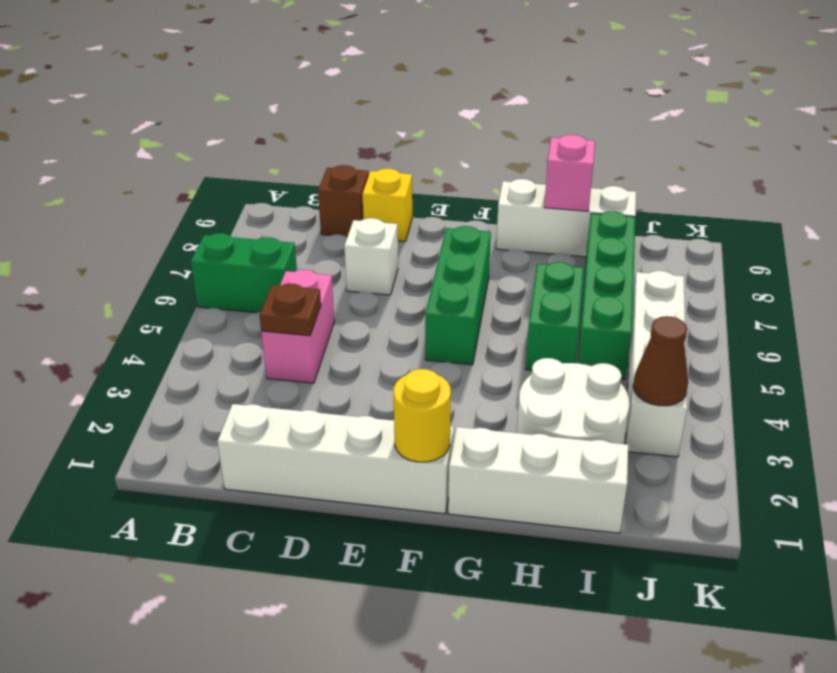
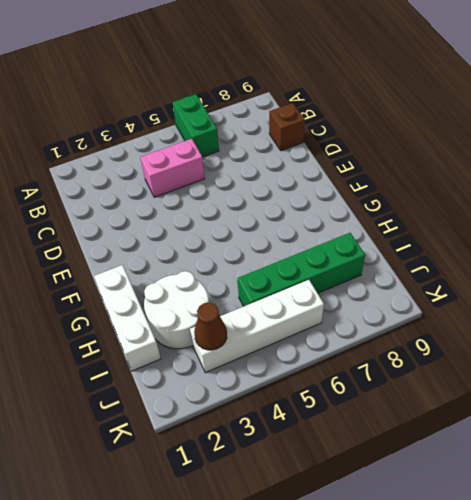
none -> white 1x4 brick [218,404,454,514]
none -> white 1x1 brick [344,218,398,295]
none -> yellow 1x1 brick [362,169,412,242]

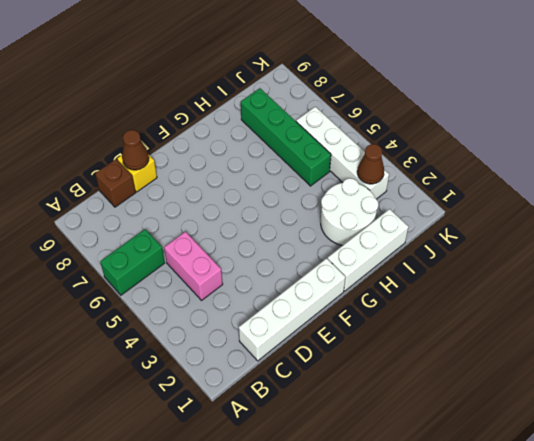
brown 1x1 cone [122,130,149,170] -> none
none -> white 1x1 brick [344,218,398,295]
none -> green 1x3 brick [425,226,491,365]
none -> white 1x3 brick [496,179,636,257]

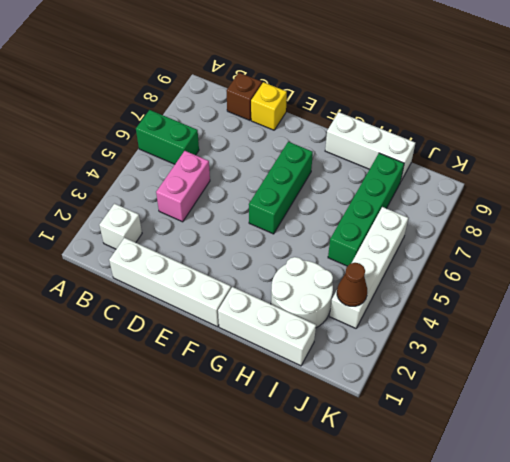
white 1x1 brick [99,204,142,249] -> white 1x1 brick moved to [344,218,398,295]
none -> green 1x2 brick [526,262,584,370]
none -> brown 1x1 plate [260,284,321,336]
none -> yellow 1x1 round brick [394,369,451,462]

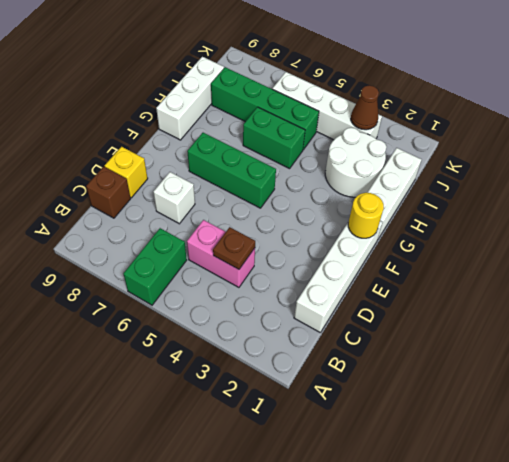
none -> pink 1x1 brick [544,134,595,211]

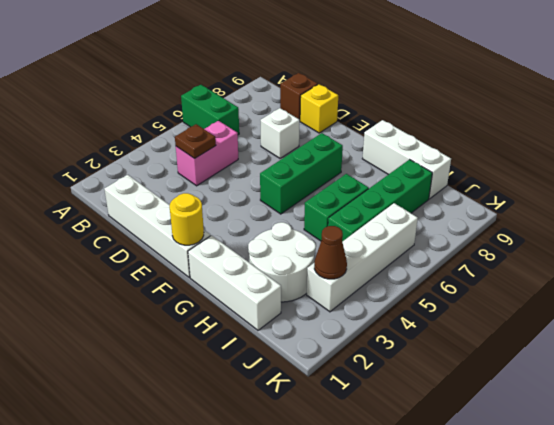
none -> pink 1x1 brick [544,134,595,211]

